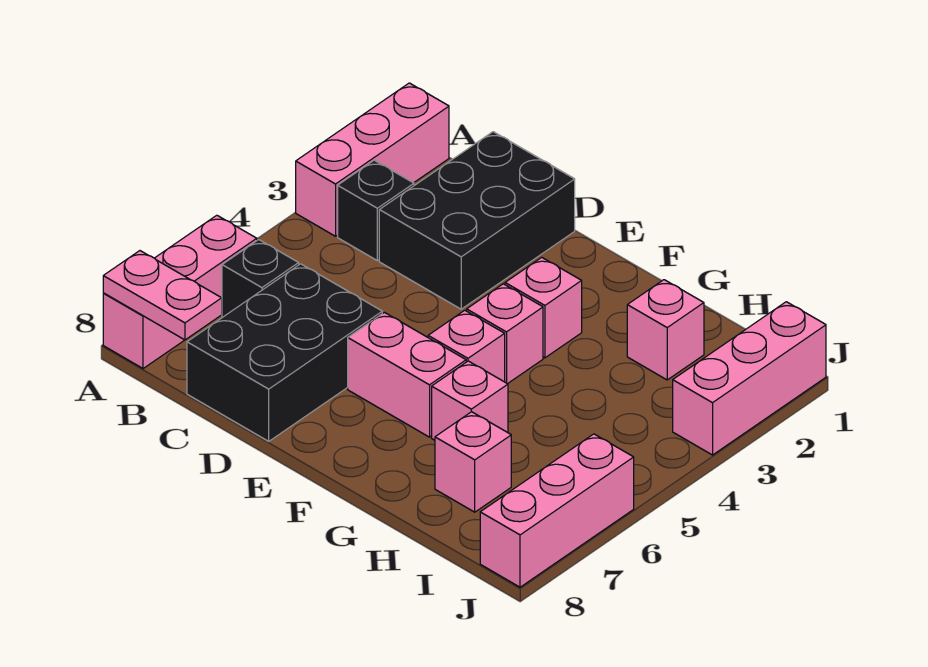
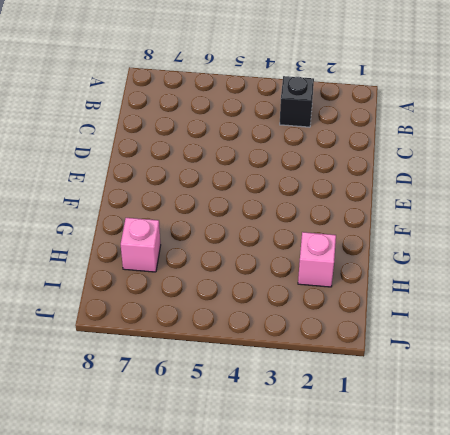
none -> pink 1x3 brick [296,83,449,236]
none -> pink 1x3 brick [103,215,257,369]
none -> black 1x1 brick [222,240,299,317]

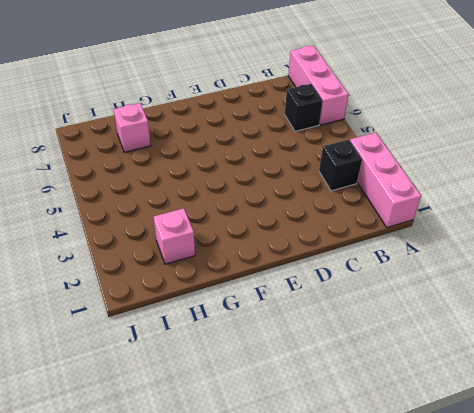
none -> black 2x3 brick [379,132,575,309]
none -> black 2x3 brick [187,264,382,441]
none -> pink 1x2 brick [348,313,466,437]

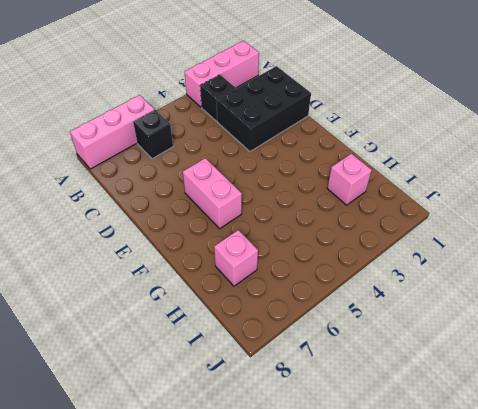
none -> black 2x3 brick [187,264,382,441]
none -> pink 1x1 brick [505,257,582,358]
none -> pink 1x1 brick [467,284,543,384]

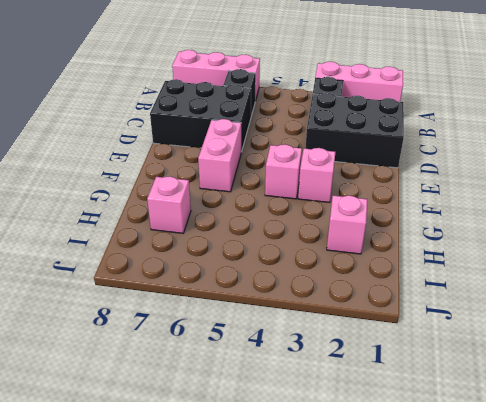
none -> pink 1x1 brick [428,310,505,382]
none -> pink 1x1 brick [432,361,508,440]
none -> pink 1x3 brick [673,302,826,455]

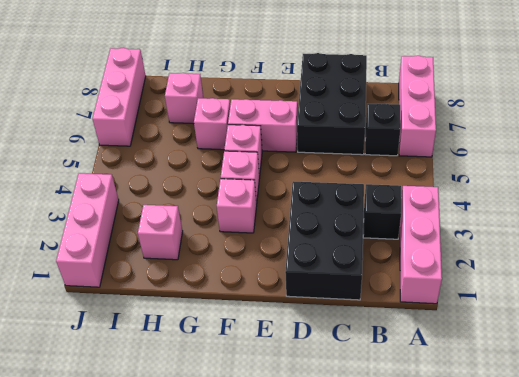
none -> pink 1x2 plate [103,251,222,340]

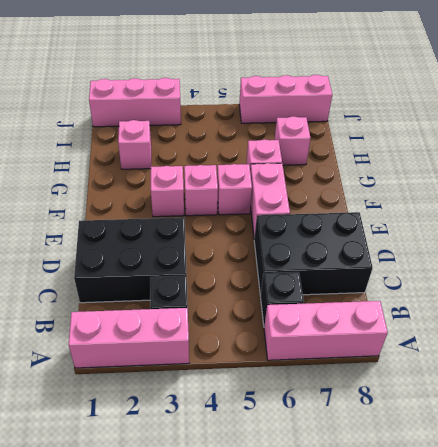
none -> pink 1x2 plate [103,251,222,340]

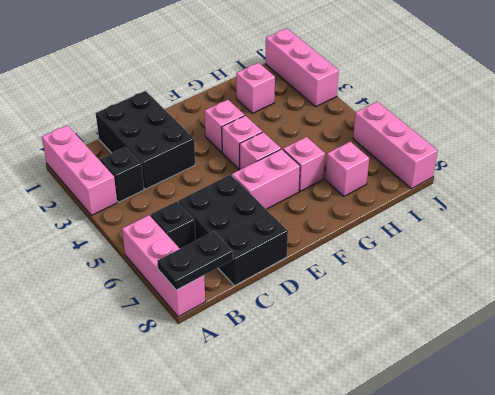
black 1x2 plate [157,231,233,290] -> pink 1x2 plate [103,251,222,340]

